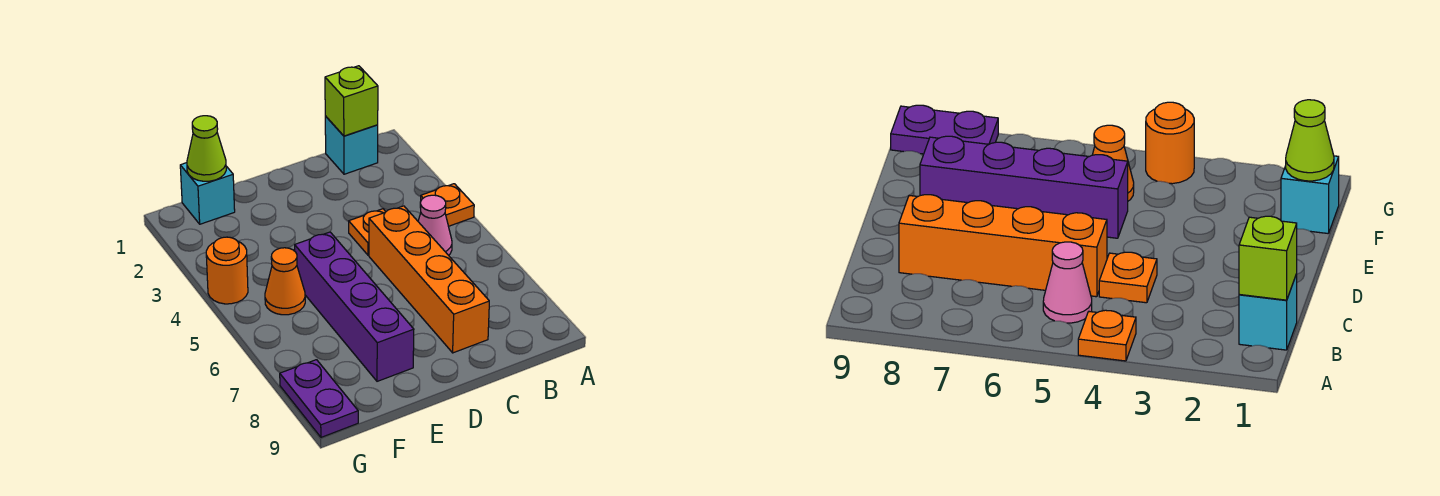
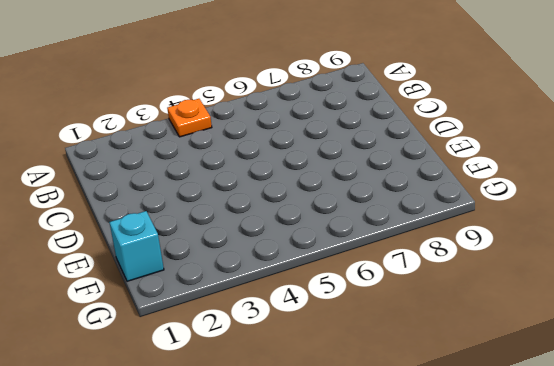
none -> cyan 1x1 brick [325,116,378,174]
none -> pink 1x1 cone [418,195,452,255]
none -> orange 1x1 plate [349,209,386,255]

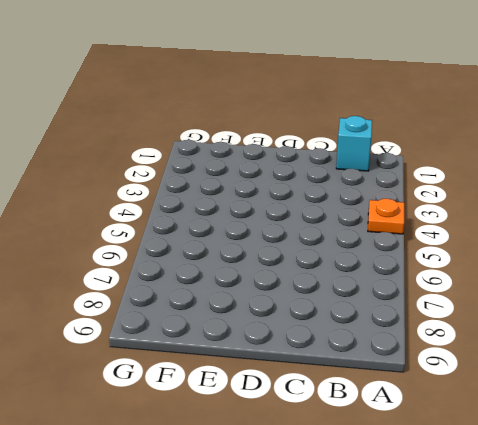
none -> pink 1x1 cone [418,195,452,255]
none -> orange 1x1 plate [349,209,386,255]
none -> orange 1x4 brick [369,206,489,353]

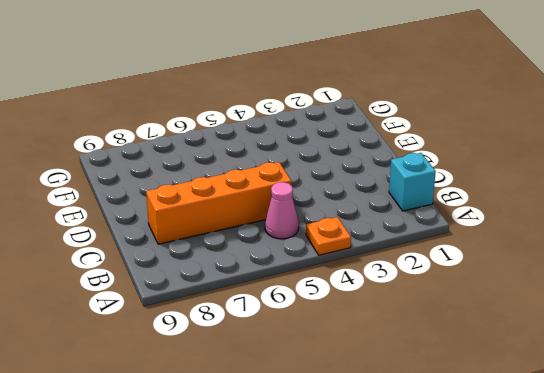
none -> orange 1x1 plate [349,209,386,255]
none -> purple 1x4 brick [295,232,414,381]
none -> cyan 1x1 brick [180,163,235,224]

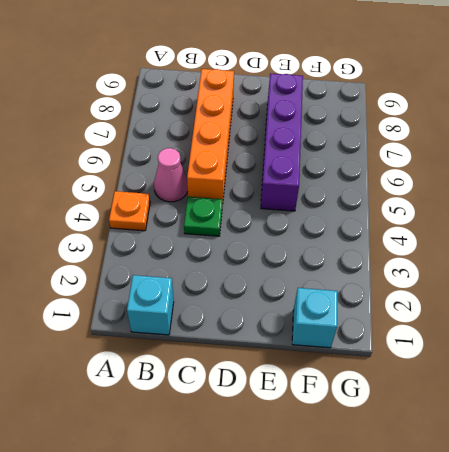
green 1x1 plate [184,197,223,236] -> orange 1x1 plate [349,209,386,255]
none -> orange 1x1 cone [265,248,305,315]
none -> orange 1x1 round brick [206,237,248,304]
none -> purple 1x2 plate [280,360,358,437]

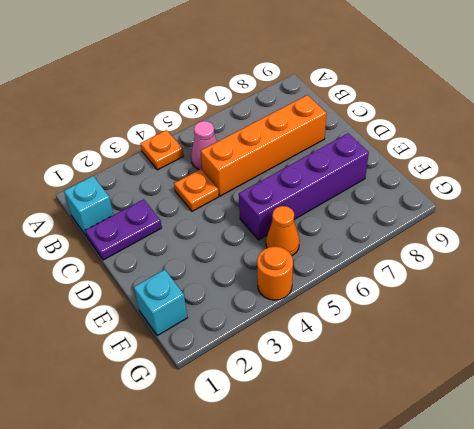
purple 1x2 plate [85,199,162,260] -> purple 1x2 plate moved to [280,360,358,437]
none -> lime 1x1 brick [325,66,378,136]
none -> lime 1x1 cone [187,116,226,181]

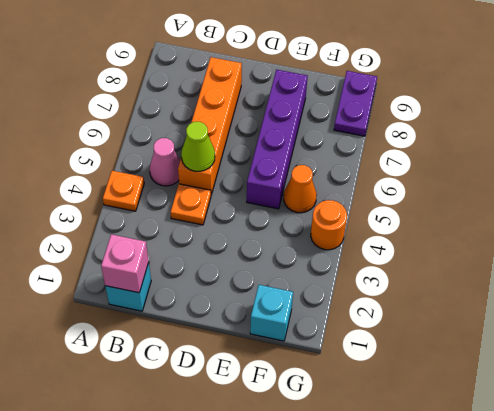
pink 1x1 brick [101,234,149,293] -> lime 1x1 brick [325,66,378,136]
lime 1x1 cone [181,122,215,171] -> lime 1x1 cone moved to [187,116,226,181]

